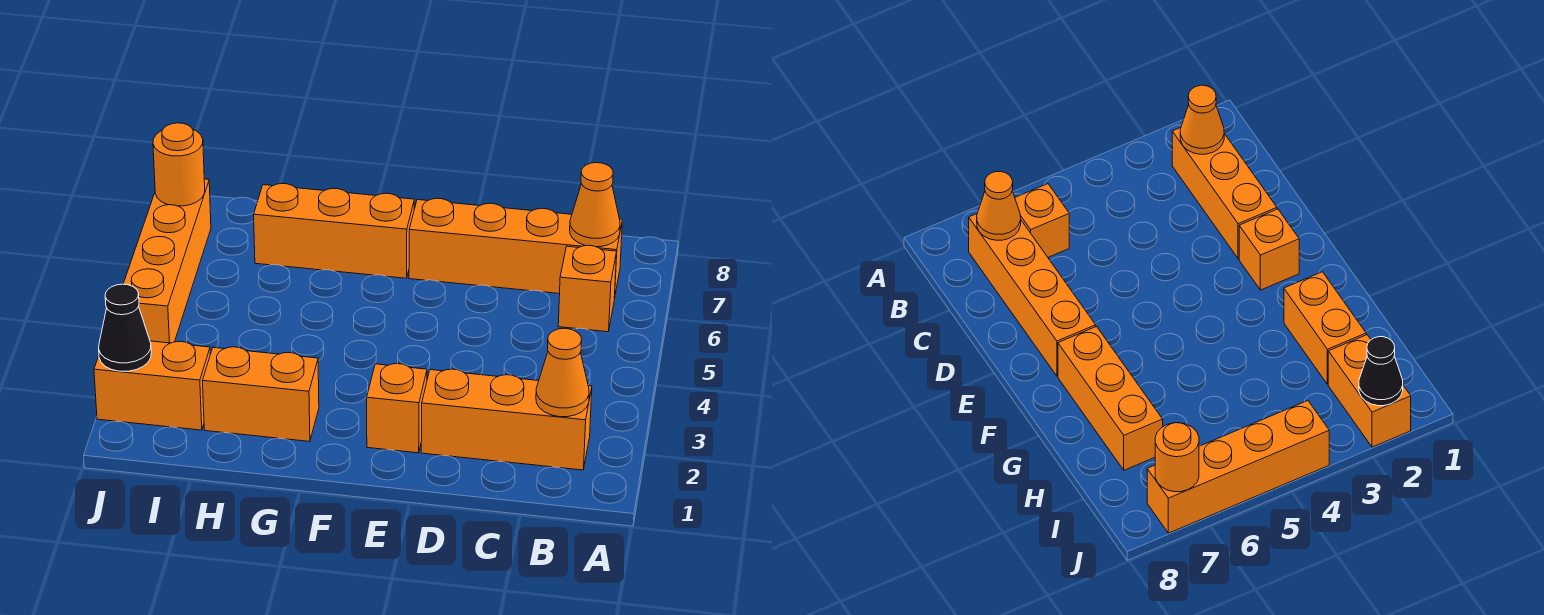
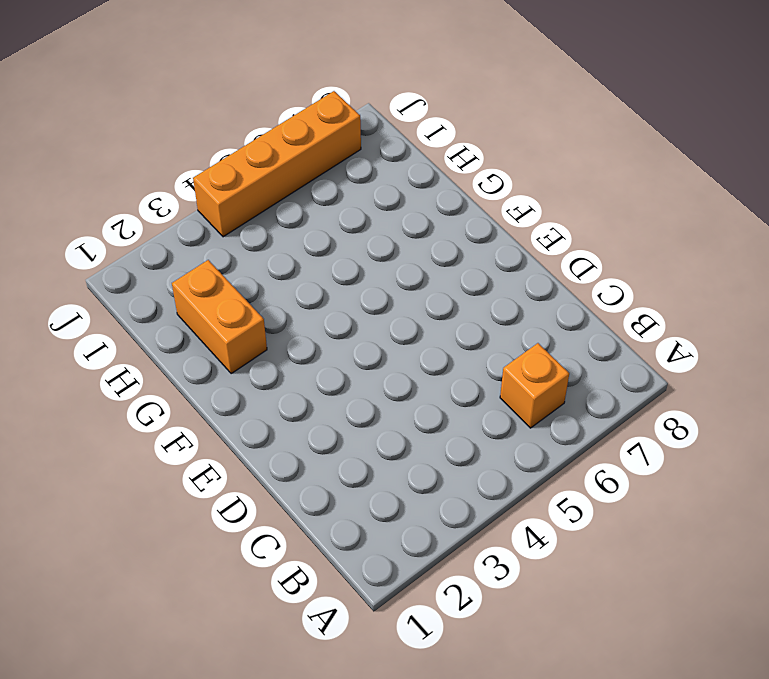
none -> orange 1x3 brick [421,369,592,470]
none -> orange 1x4 brick [409,198,622,299]
none -> orange 1x1 brick [367,364,427,453]

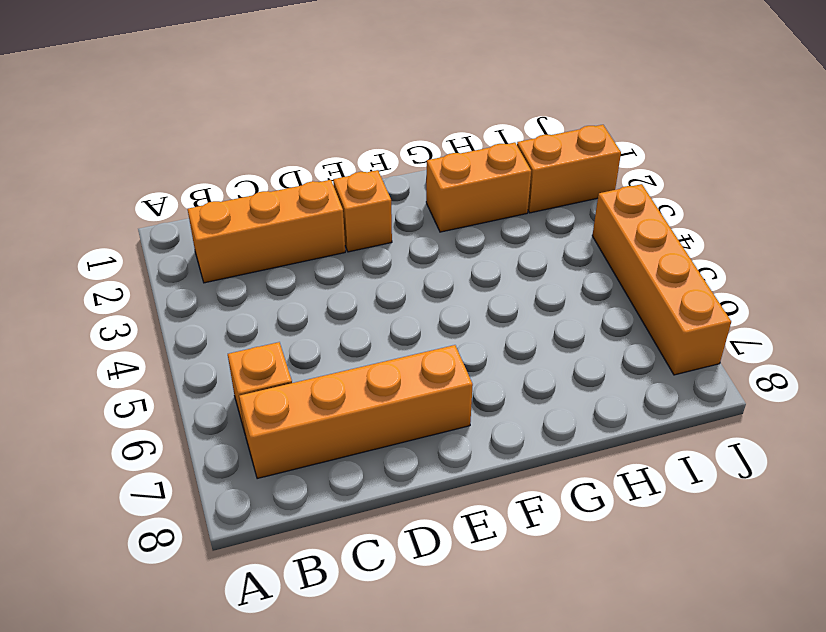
none -> orange 1x3 brick [254,183,414,278]
none -> orange 1x1 cone [536,328,589,417]
none -> orange 1x1 cone [570,163,620,247]

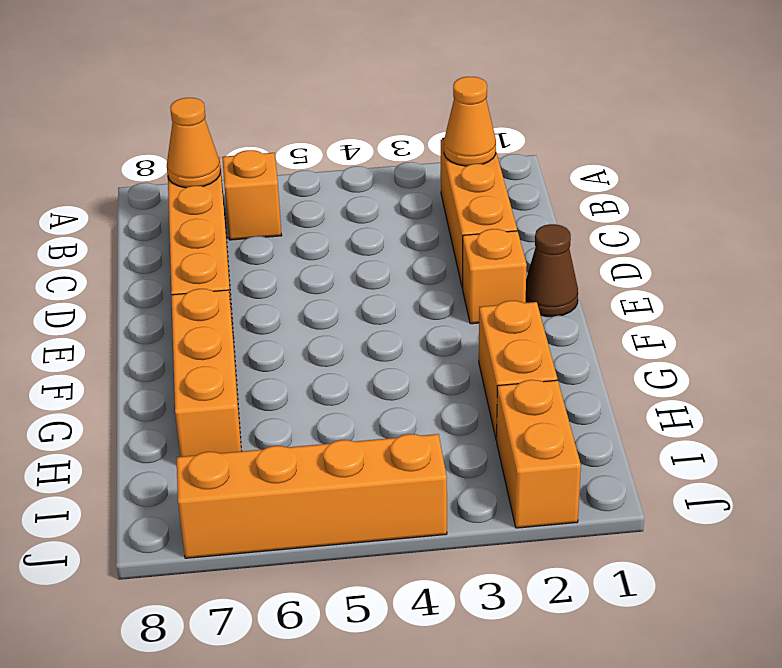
brown 1x1 cone [526,224,578,317] -> none
none -> black 1x1 cone [99,284,151,371]
none -> orange 1x1 round brick [153,123,205,206]

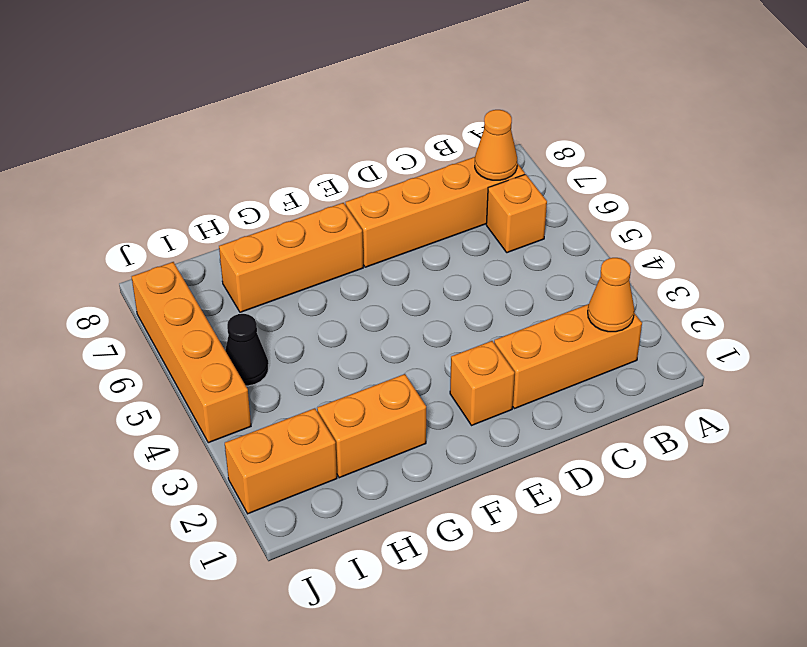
black 1x1 cone [225,314,268,386] -> black 1x1 cone moved to [99,284,151,371]
none -> orange 1x1 round brick [153,123,205,206]

